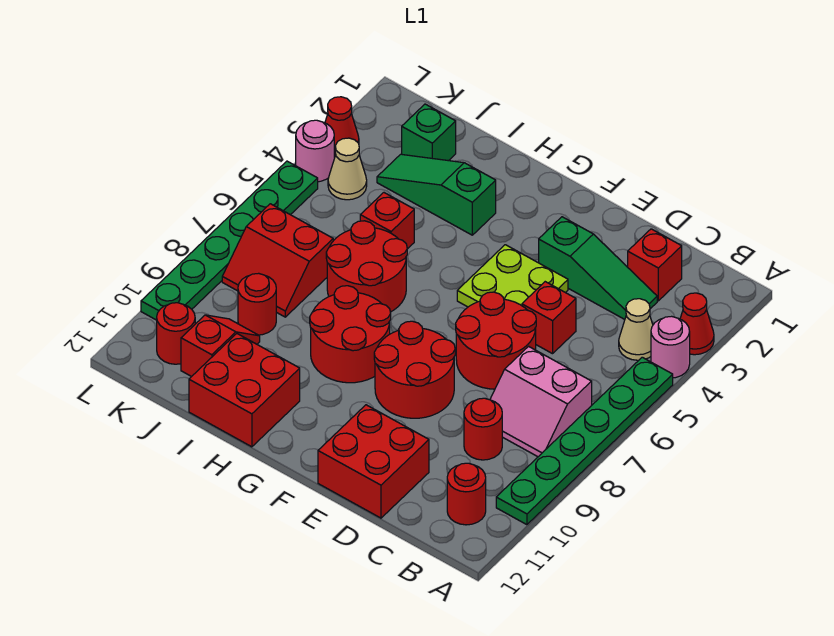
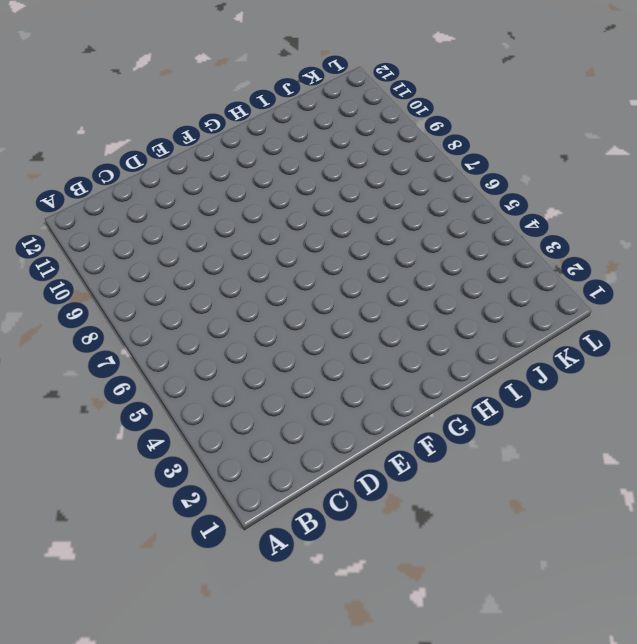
none -> red 1x1 cone [680,293,714,355]
none -> pink 1x1 round brick [651,316,690,378]
none -> green 1x6 plate [496,357,673,525]

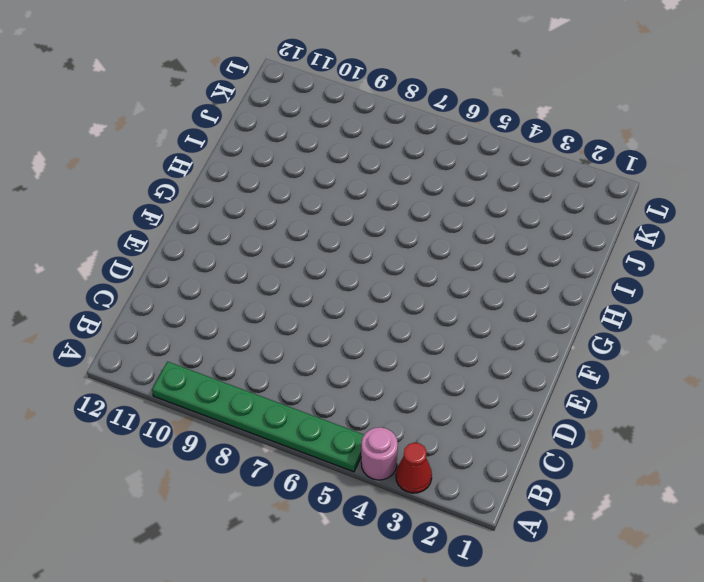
none -> tan 1x1 cone [619,299,653,360]
none -> pink 2x2 slope [490,346,592,457]
none -> red 1x1 round brick [447,463,486,525]

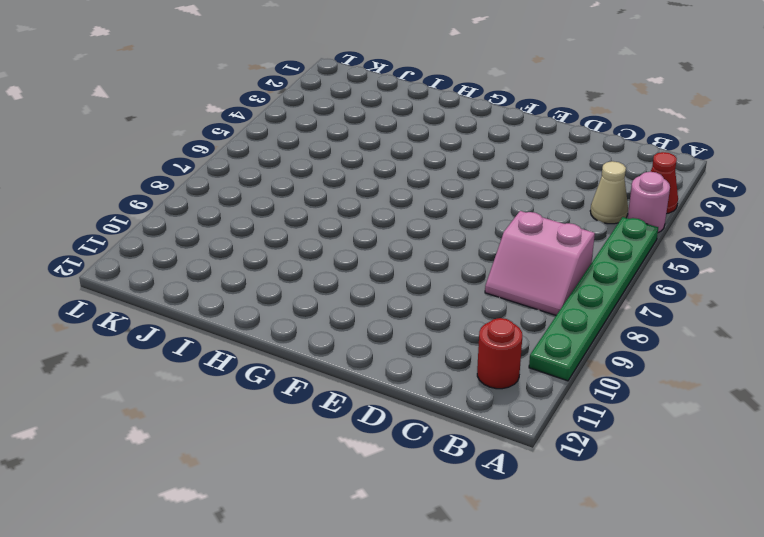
none -> red 1x1 brick [628,229,682,301]
none -> green 1x3 slope [539,217,657,319]
none -> red 1x1 round brick [464,398,502,460]

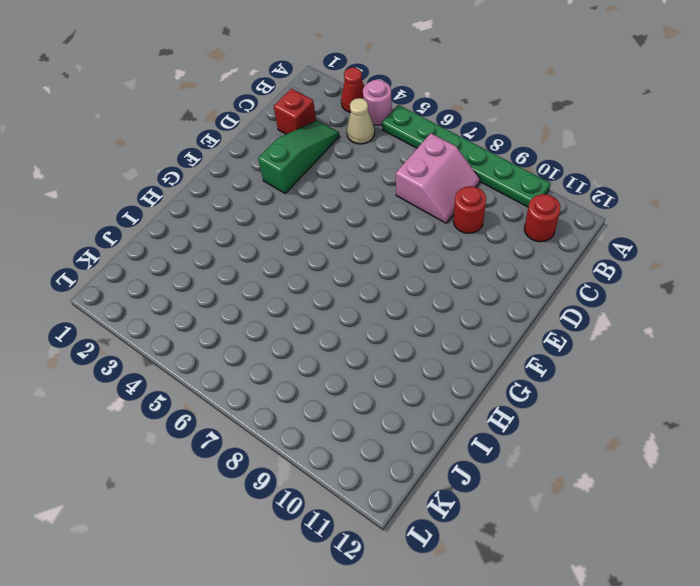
none -> red 1x1 brick [522,282,576,354]
none -> red 2x2 round brick [456,292,536,389]
none -> red 2x2 brick [318,405,429,518]

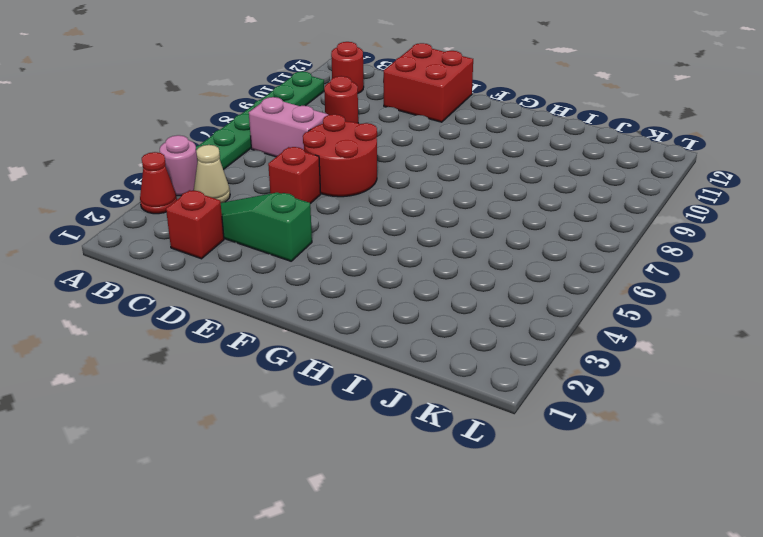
none -> lime 2x2 plate [457,245,568,307]
none -> red 2x2 round brick [374,321,455,418]
none -> red 2x2 round brick [310,286,391,383]

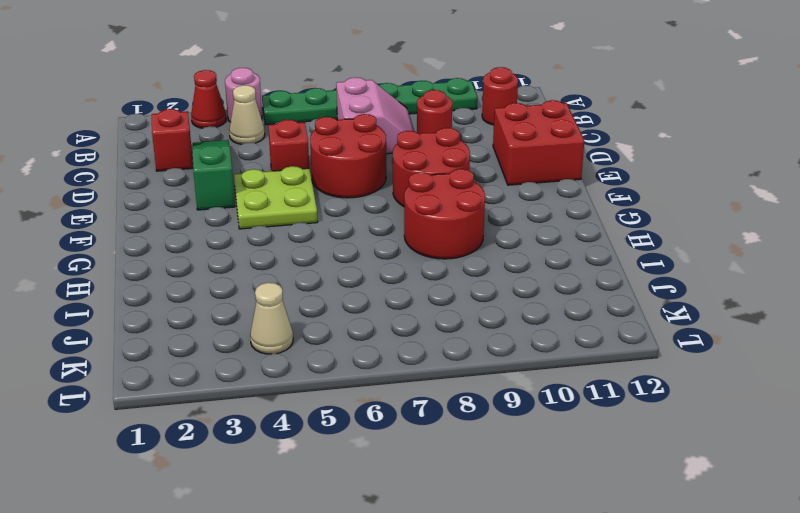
none -> green 1x3 slope [377,154,496,235]
none -> red 2x2 round brick [326,221,407,312]
none -> red 2x2 brick [189,334,300,447]

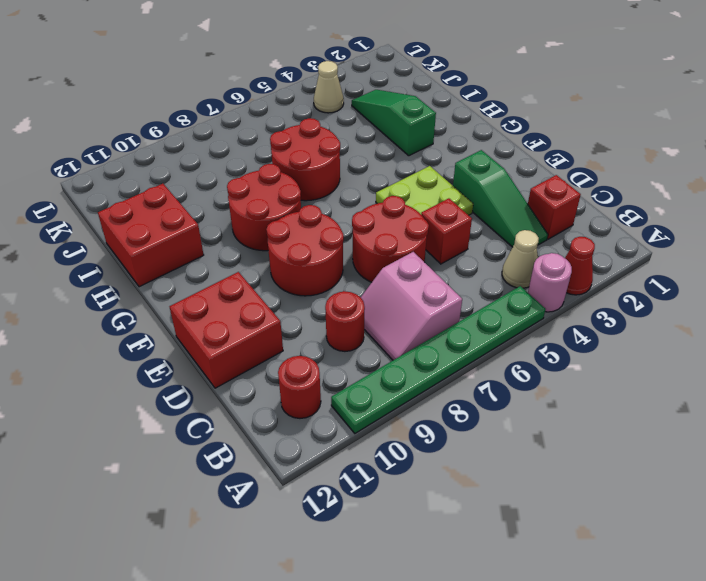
none -> red 1x1 brick [360,193,414,249]
none -> green 1x1 brick [402,104,456,161]
none -> red 2x2 slope [222,204,333,317]

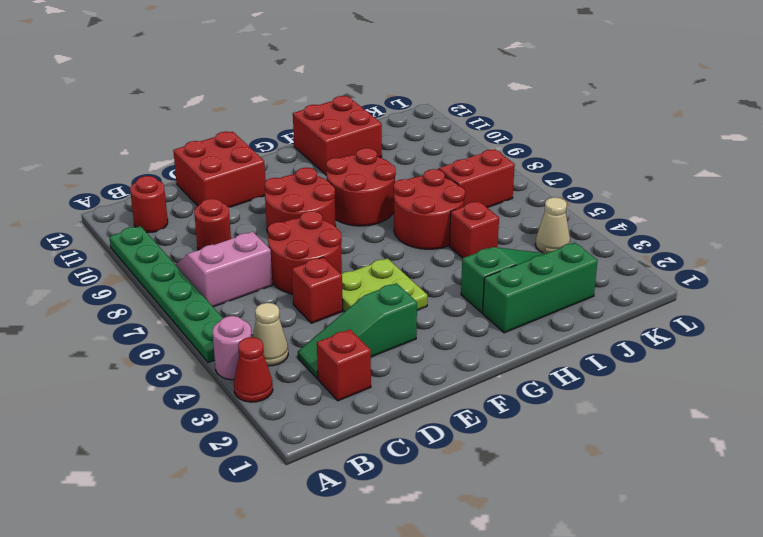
green 1x3 brick [483,243,598,333] -> green 1x1 brick [402,104,456,161]
none -> red 1x1 round brick [238,273,276,335]
none -> red 1x2 slope [181,315,260,377]
none -> red 1x1 round brick [157,303,195,364]

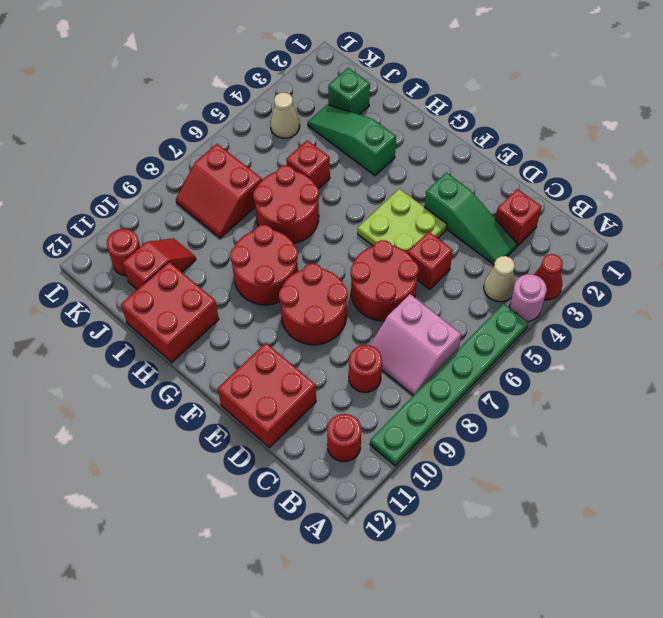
none -> red 1x1 round brick [238,273,276,335]
none -> red 1x1 cone [325,97,359,158]
none -> pink 1x1 round brick [296,120,334,182]

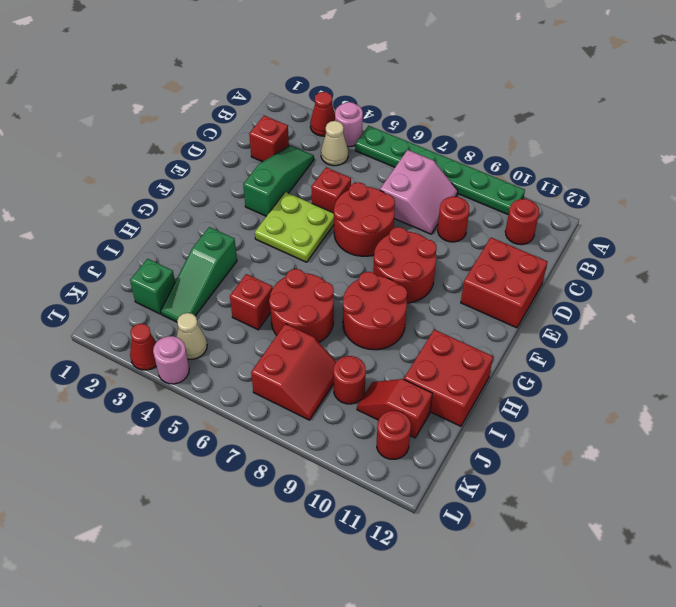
none -> green 1x6 plate [141,161,318,320]

